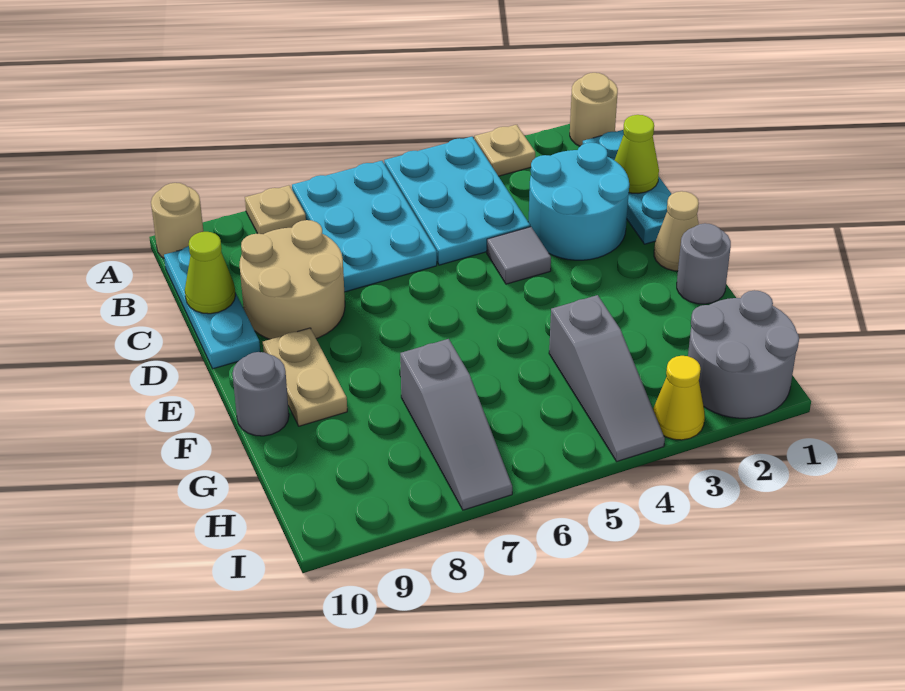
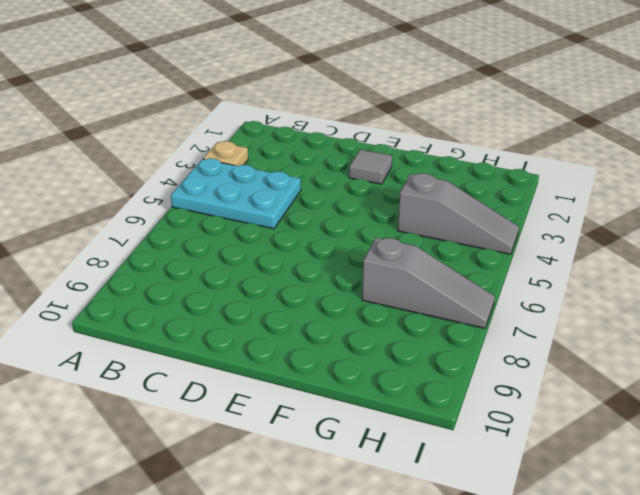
grey 1x1 tile [349,150,392,184] -> grey 1x1 tile moved to [487,227,551,284]
none -> tan 1x1 round brick [570,73,618,146]
none -> cyan 2x3 plate [292,161,437,292]
none -> tan 1x1 plate [245,185,306,234]

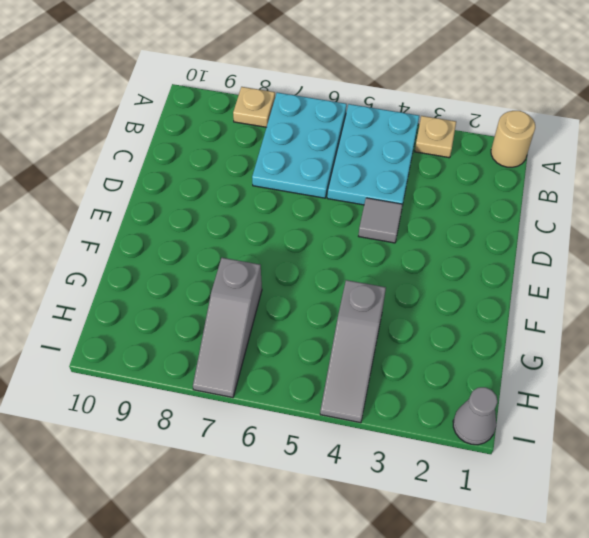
grey 1x1 cone [453,387,498,445] -> grey 2x2 round brick [688,290,799,418]
none -> tan 1x1 round brick [151,183,203,258]
none -> cyan 1x3 plate [583,130,671,244]
none -> cyan 1x3 plate [164,246,260,369]

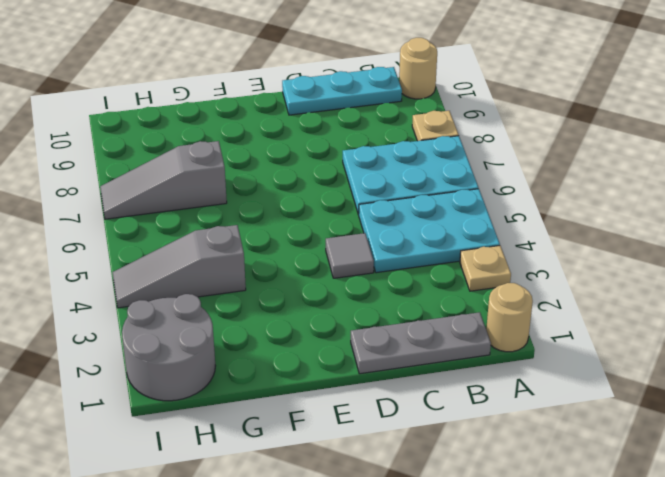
grey 1x3 plate [351,312,491,374] -> cyan 1x3 plate [583,130,671,244]
none -> cyan 2x2 round brick [528,143,629,260]
none -> tan 2x2 round brick [239,220,345,339]
none -> tan 1x1 cone [654,191,699,271]

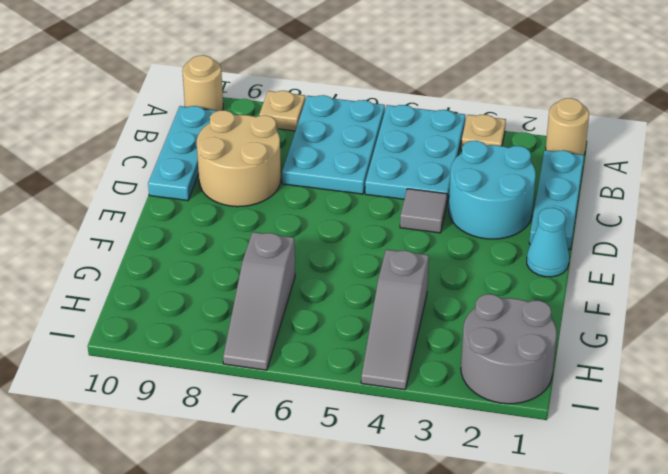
cyan 1x1 cone [527,208,569,277] -> tan 1x1 cone [654,191,699,271]
none -> tan 1x2 plate [263,328,347,426]
none -> grey 1x1 round brick [677,223,731,304]
none -> grey 1x1 round brick [232,352,289,436]

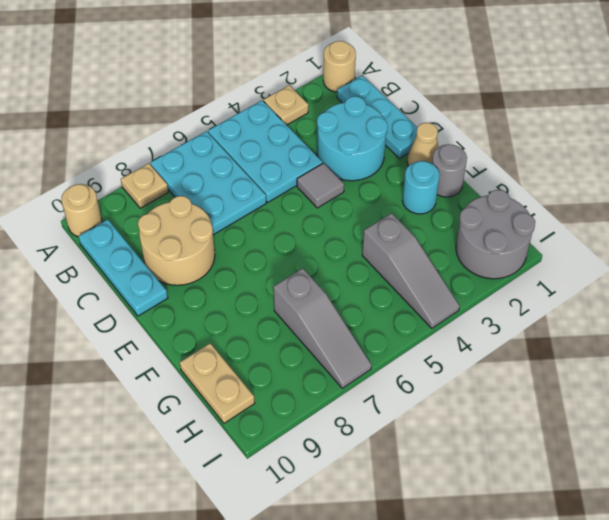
cyan 1x1 round brick [402,161,440,214] -> none
tan 1x2 plate [180,343,255,423] -> tan 1x2 plate moved to [263,328,347,426]
none -> grey 1x1 round brick [232,352,289,436]
none -> yellow 1x1 cone [653,356,705,440]
none -> lime 1x1 cone [615,115,659,193]

